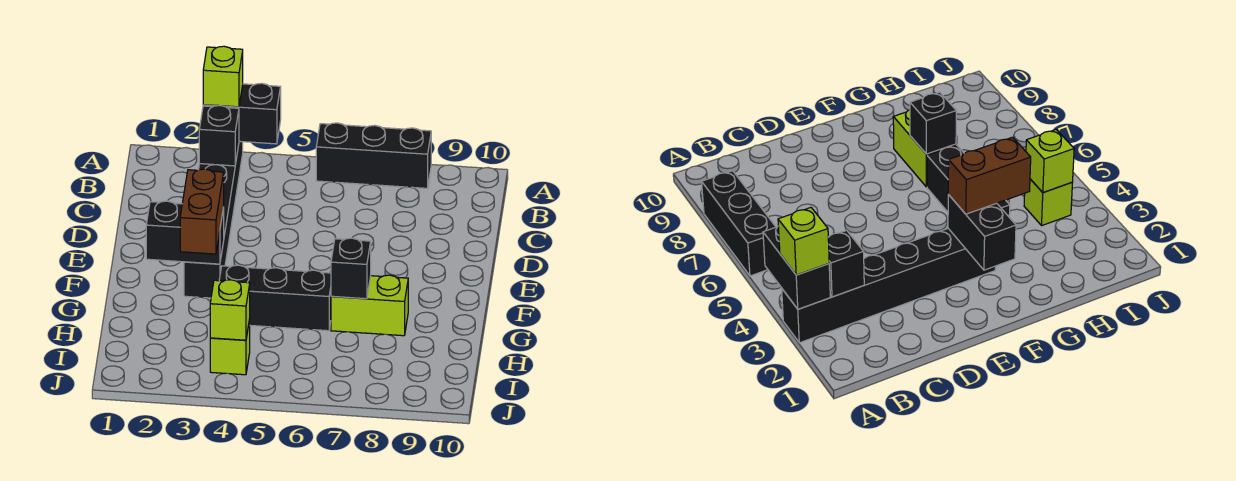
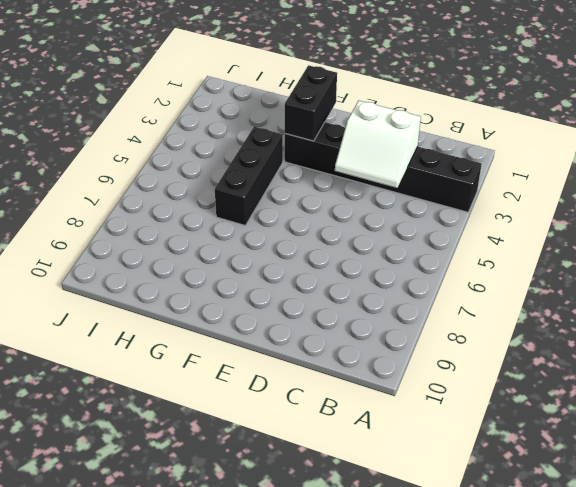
white 2x2 slope [335,101,421,188] -> none
none -> black 1x3 brick [316,123,431,188]
none -> lime 1x2 brick [331,275,408,336]
none -> lime 1x1 brick [210,319,250,375]

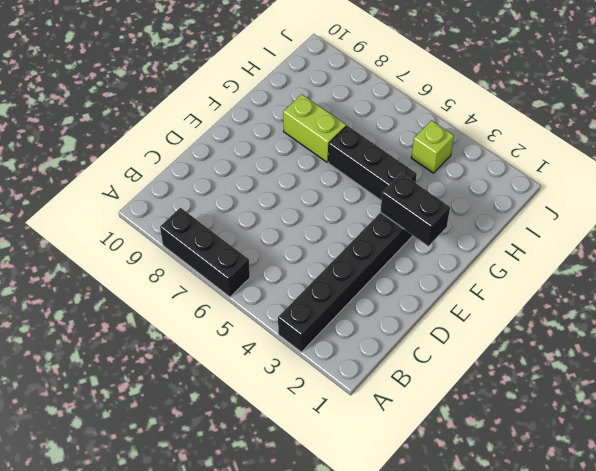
none -> black 1x2 brick [203,83,281,144]
none -> black 1x1 brick [199,105,239,166]
none -> black 1x1 brick [331,238,371,299]

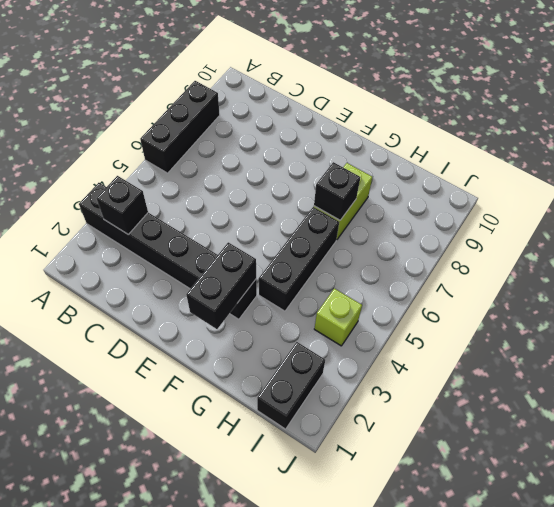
black 1x2 brick [257,342,325,429] -> black 1x2 brick moved to [203,83,281,144]
none -> lime 1x1 brick [210,280,250,340]
none -> lime 1x1 brick [203,46,243,107]
none -> brown 1x2 brick [180,169,224,254]

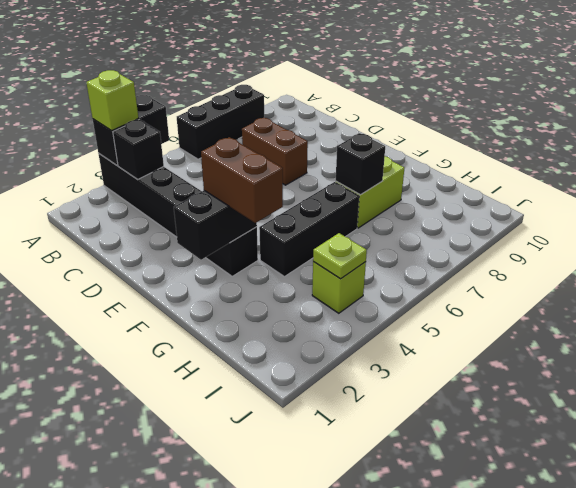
brown 1x2 brick [242,118,308,185] -> none
lime 1x1 plate [313,233,367,279] -> lime 1x1 brick [210,280,250,340]

